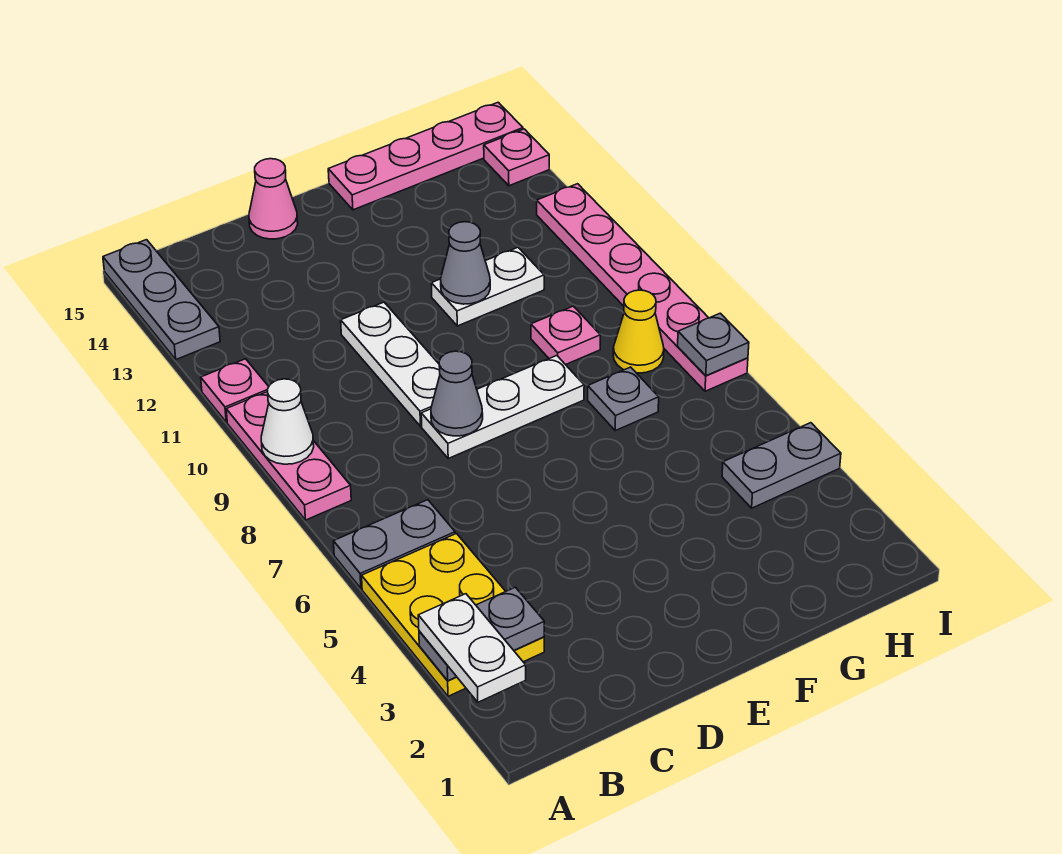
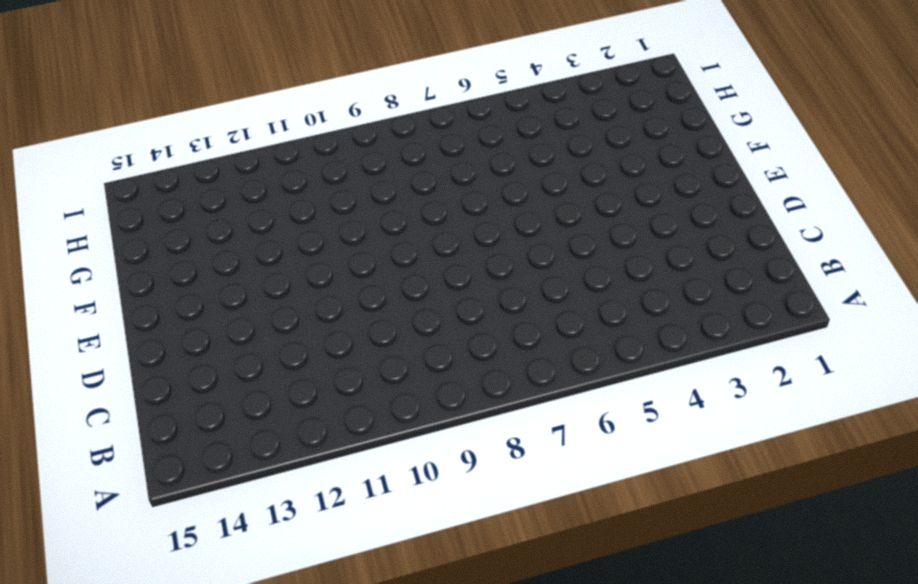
none -> yellow 2x3 plate [362,534,544,696]
none -> grey 1x2 plate [334,500,455,588]
none -> pink 1x3 plate [226,392,351,520]

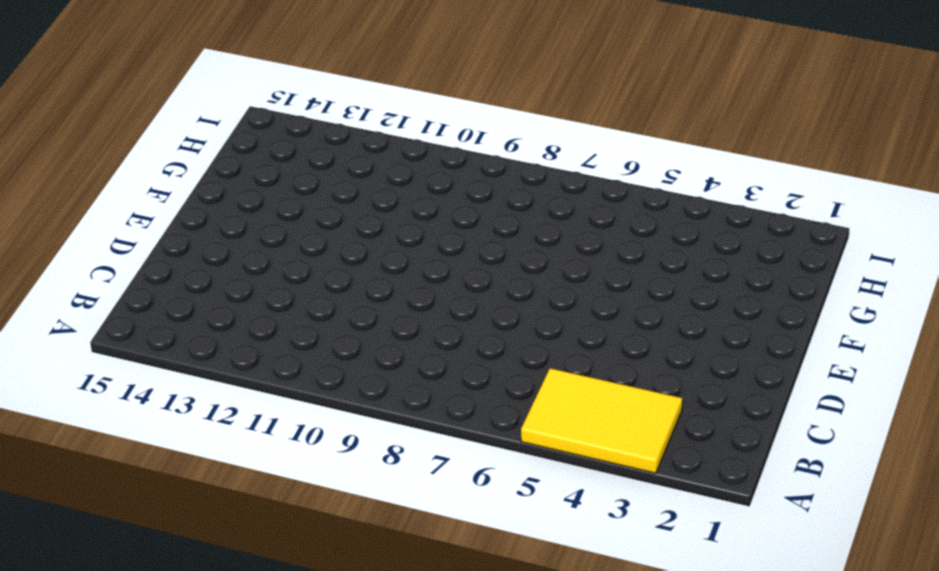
yellow 2x3 tile [521,368,682,473] -> yellow 2x3 plate [362,534,544,696]
none -> grey 1x2 plate [334,500,455,588]
none -> pink 1x3 plate [226,392,351,520]
none -> pink 1x1 plate [201,359,269,422]

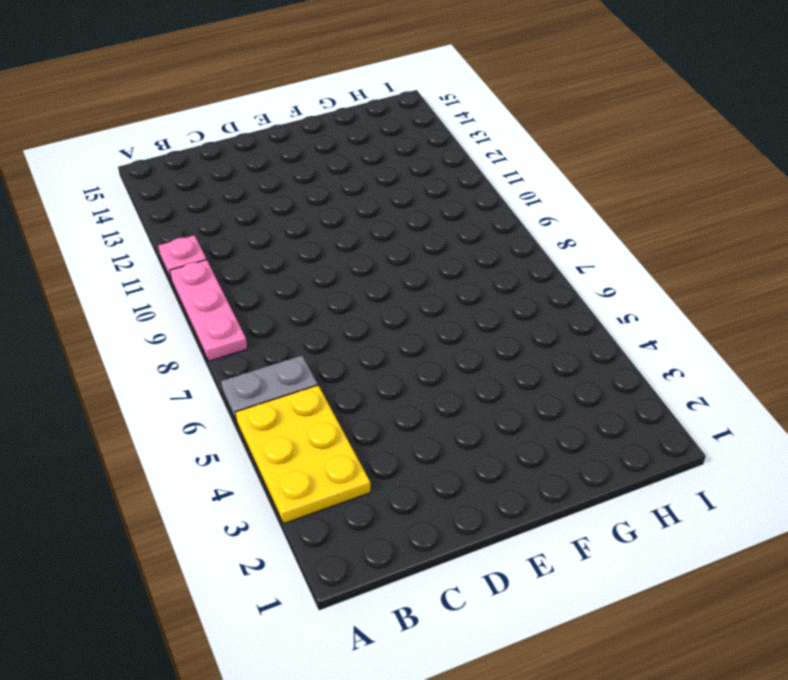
none -> grey 1x3 plate [103,240,220,360]
none -> white 1x3 plate [421,356,584,458]
none -> white 1x3 plate [341,302,440,426]

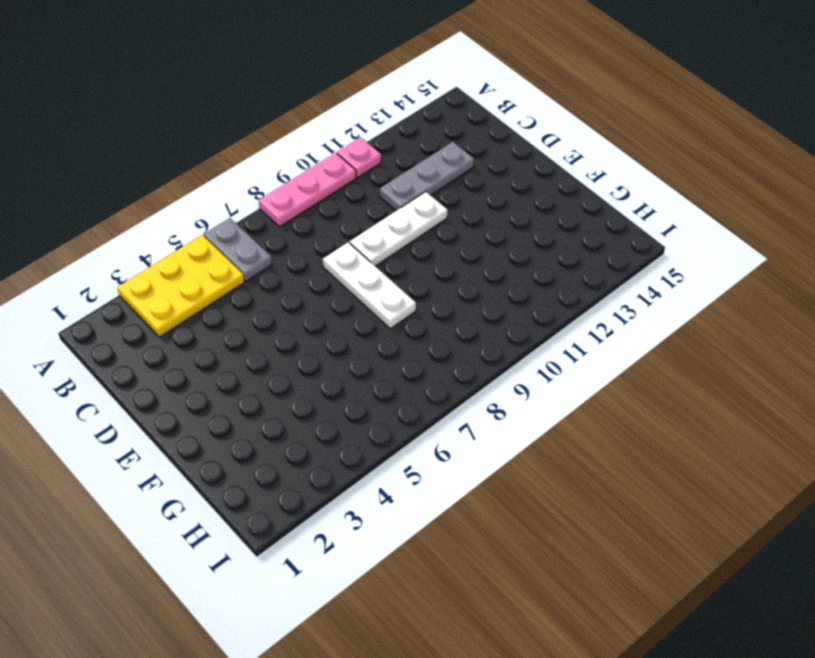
grey 1x3 plate [380,142,474,211] -> grey 1x3 plate moved to [103,240,220,360]
none -> pink 1x1 cone [249,159,298,239]
none -> white 1x2 plate [431,247,544,326]
none -> pink 1x4 plate [328,102,523,210]

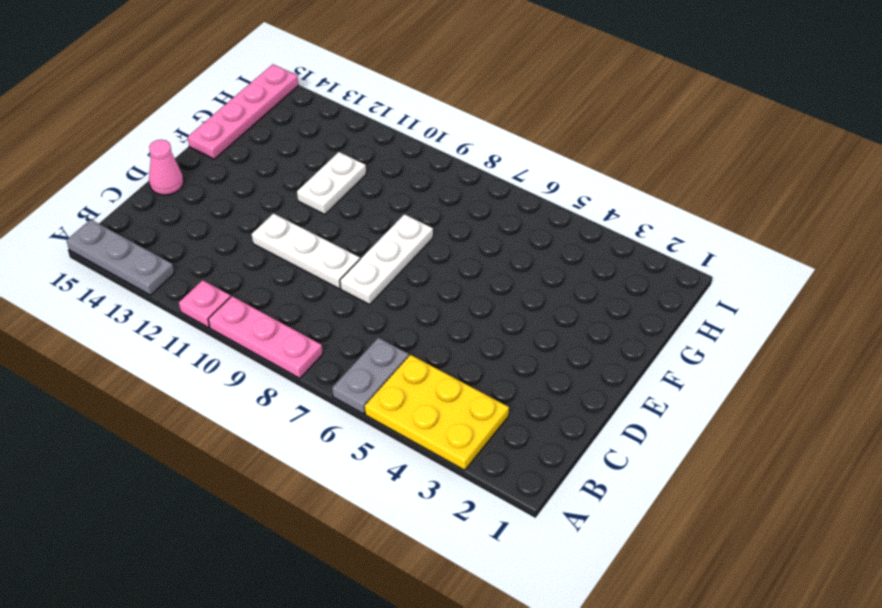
none -> grey 1x1 plate [588,367,659,431]
none -> pink 1x1 plate [531,306,600,365]
none -> grey 1x2 plate [722,423,841,508]

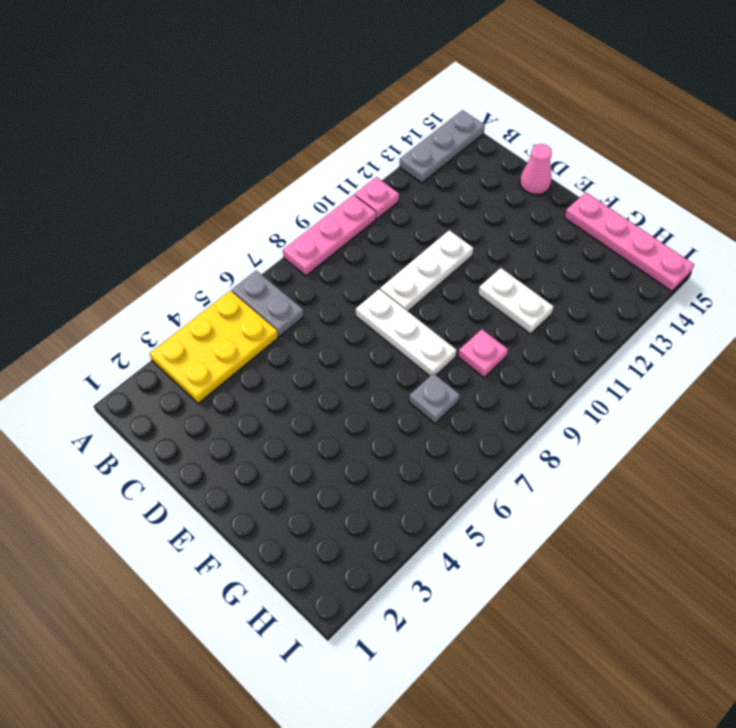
none -> grey 1x2 plate [722,423,841,508]
none -> yellow 1x1 cone [613,290,664,373]
none -> pink 1x6 plate [537,184,748,391]

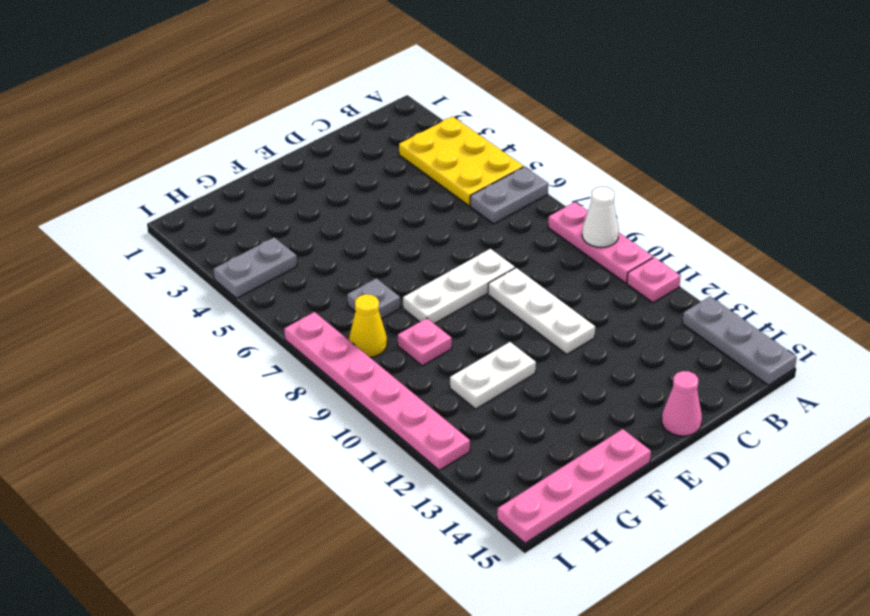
none -> pink 1x1 plate [484,129,549,186]
none -> grey 1x2 plate [419,587,544,681]
none -> grey 1x1 cone [431,351,483,436]

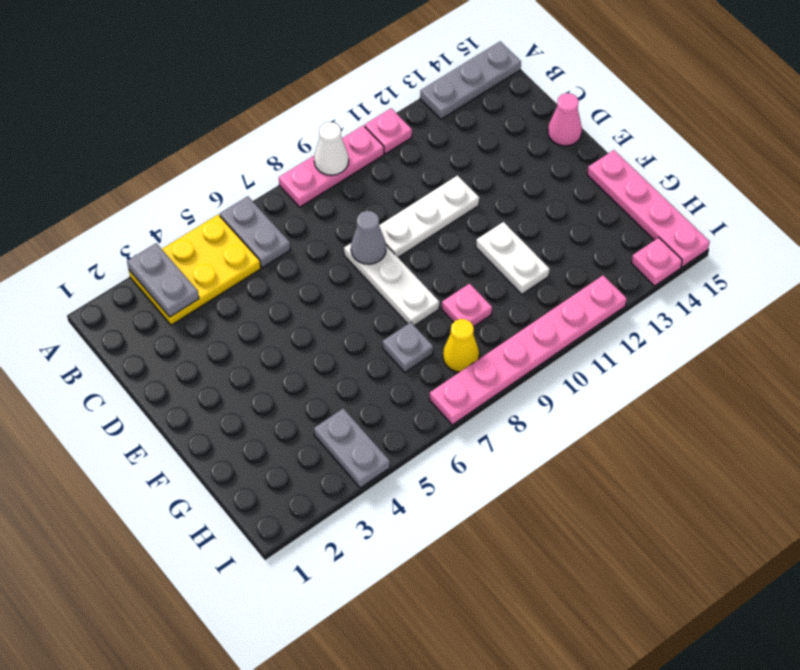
none -> grey 1x1 cone [441,222,490,304]
none -> grey 1x1 plate [678,313,749,376]
none -> white 1x2 plate [418,594,526,702]

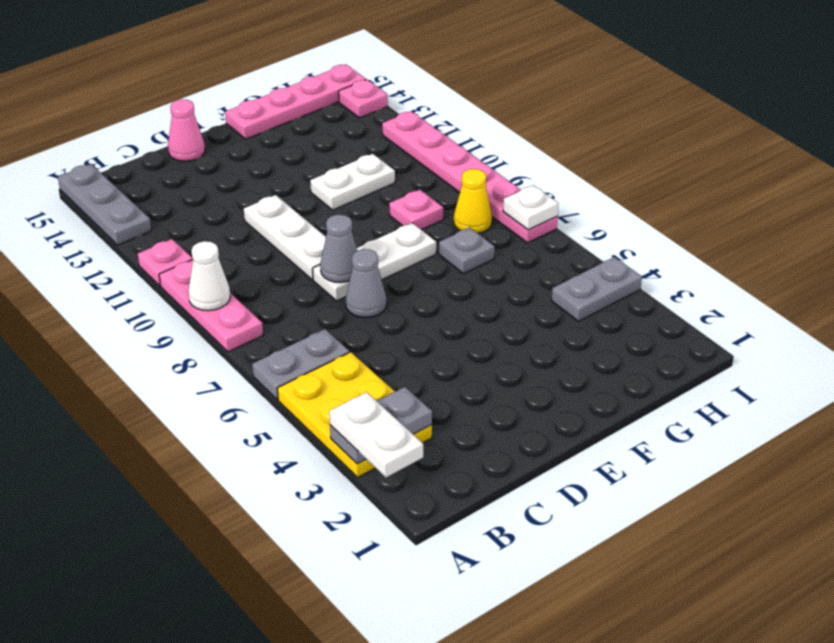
grey 1x1 cone [346,249,387,318] -> grey 1x1 cone moved to [441,222,490,304]
white 1x1 plate [503,185,559,230] -> grey 1x1 plate [678,313,749,376]

